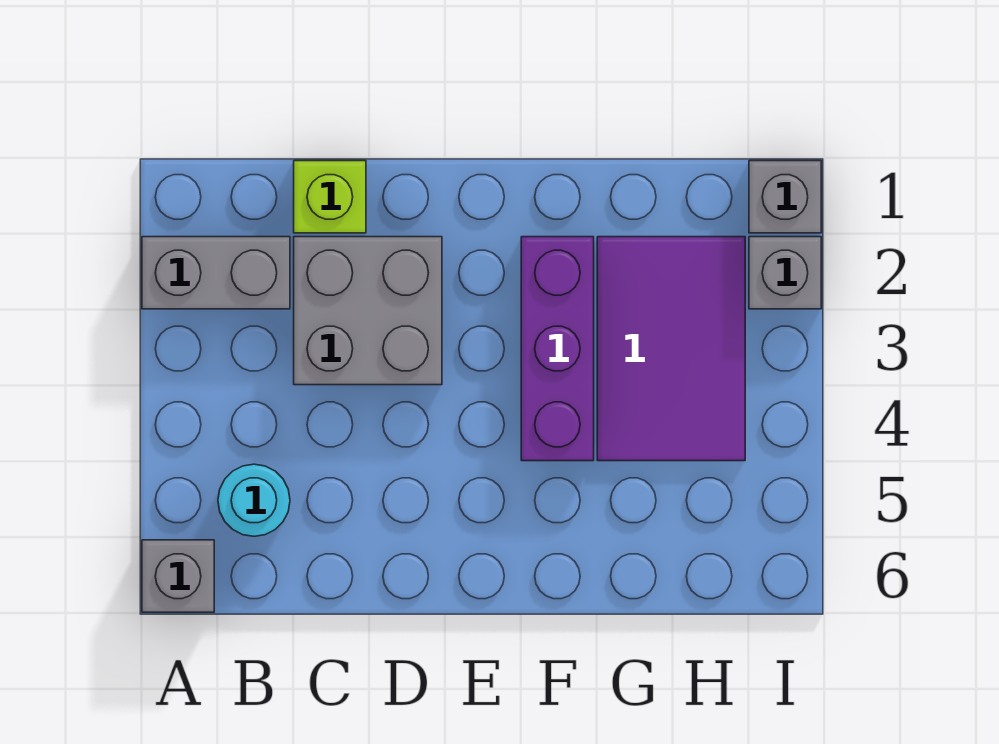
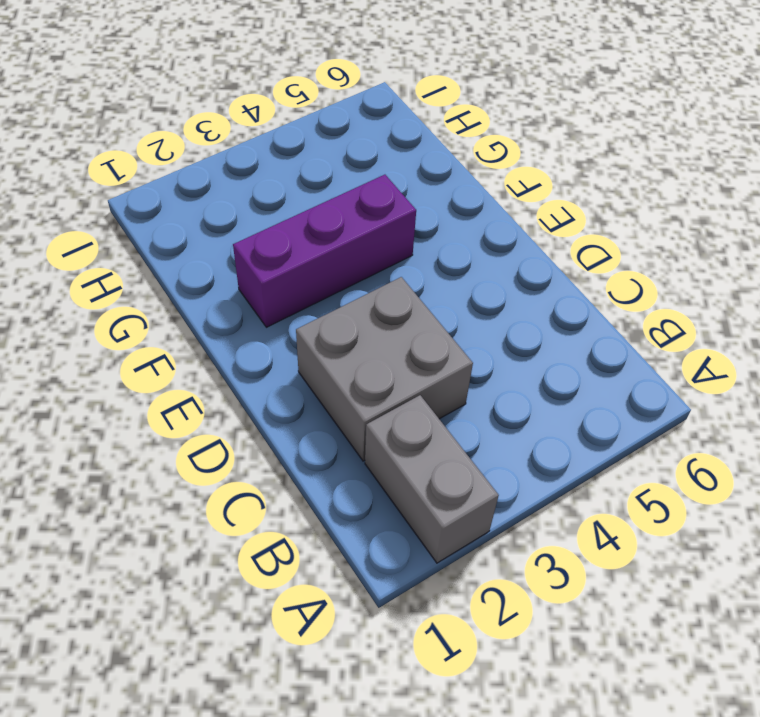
none -> grey 1x1 brick [142,540,214,612]
none -> cyan 1x1 round brick [218,464,290,536]

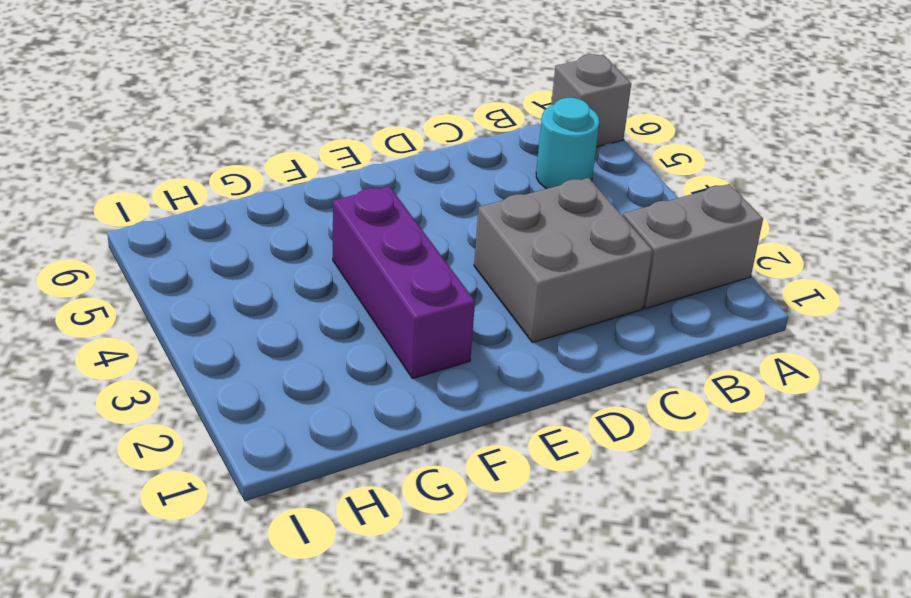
none -> lime 1x1 brick [294,161,366,233]
none -> purple 2x3 tile [597,237,745,461]

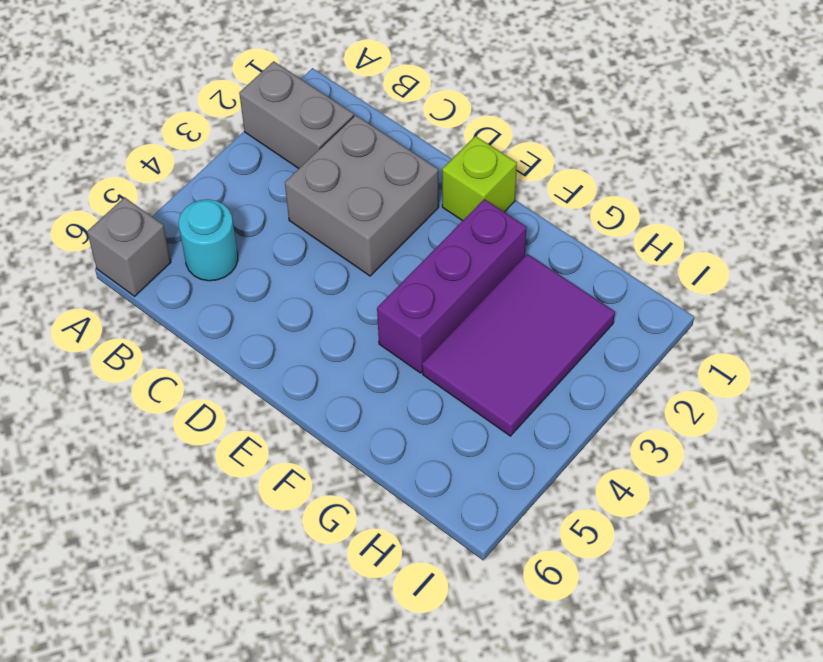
lime 1x1 brick [442,136,517,221] -> lime 1x1 brick moved to [294,161,366,233]
none -> grey 1x1 brick [749,161,821,233]
none -> grey 1x1 brick [749,237,821,309]

